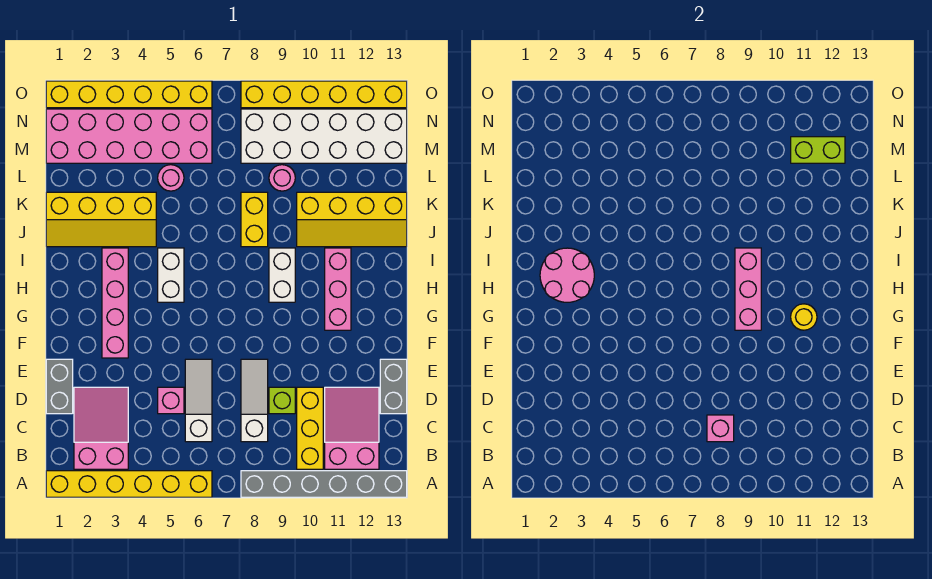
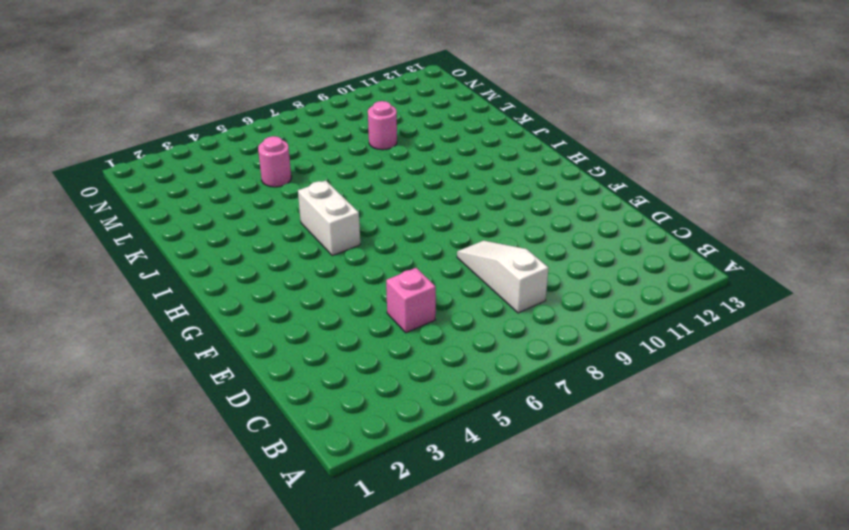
none -> yellow 1x6 brick [46,471,212,497]
none -> grey 1x6 brick [241,471,407,497]
none -> pink 2x3 slope [74,387,128,469]

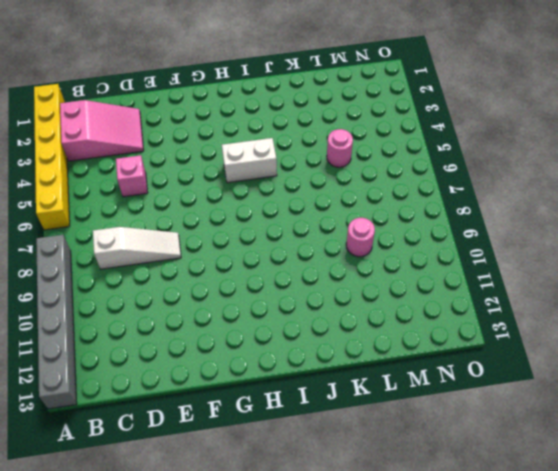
none -> yellow 1x3 brick [297,387,323,469]
none -> pink 2x3 slope [325,387,379,469]
none -> white 1x3 slope [185,359,212,442]

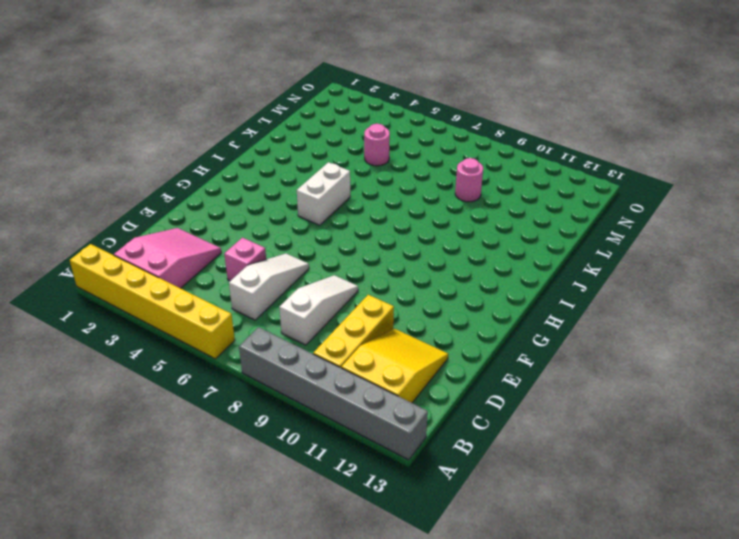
yellow 2x3 slope [341,329,448,403] -> pink 2x3 slope [325,387,379,469]
none -> grey 1x2 brick [46,359,73,414]
none -> lime 1x1 brick [269,387,295,414]
none -> grey 1x2 brick [380,359,407,414]

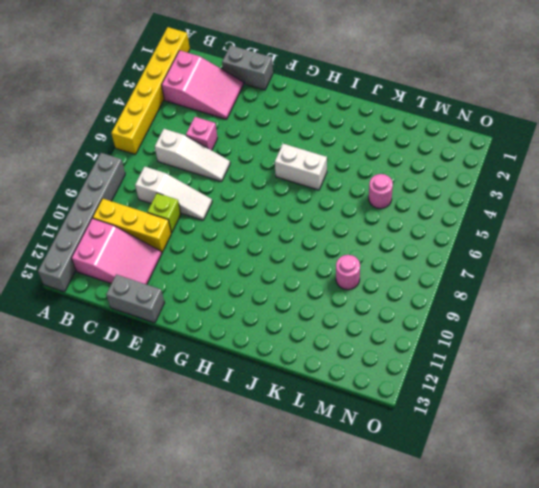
none -> pink 1x4 brick [102,248,128,358]
none -> pink 1x3 brick [325,248,351,330]
none -> white 1x2 brick [269,248,295,302]

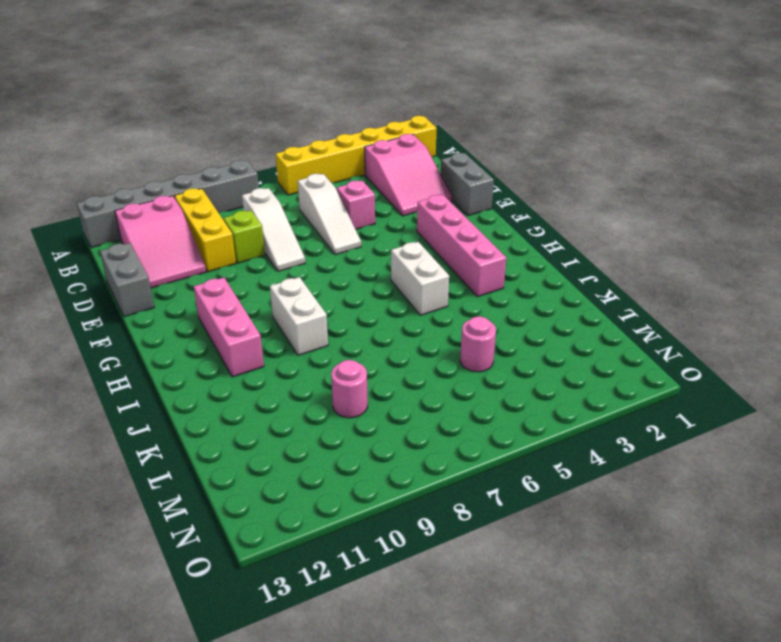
none -> yellow 2x4 slope [46,192,156,247]
none -> yellow 1x2 brick [241,192,268,247]
none -> yellow 2x4 slope [297,192,407,247]

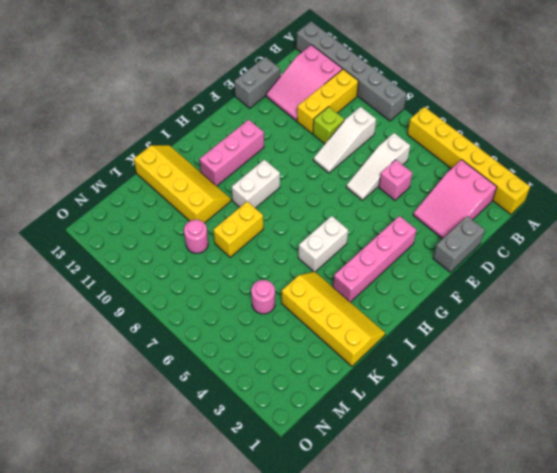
none -> pink 2x6 brick [46,109,212,163]
none -> white 2x6 brick [241,109,407,163]
none -> yellow 1x6 brick [46,81,212,108]

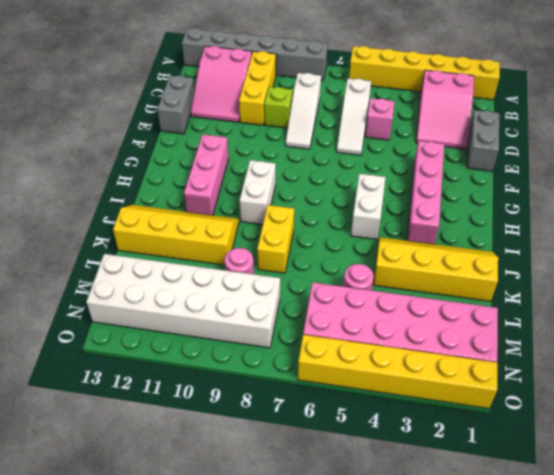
none -> yellow 1x6 brick [241,81,407,108]
none -> pink 1x1 brick [707,415,734,442]
none -> pink 1x3 brick [735,248,761,330]

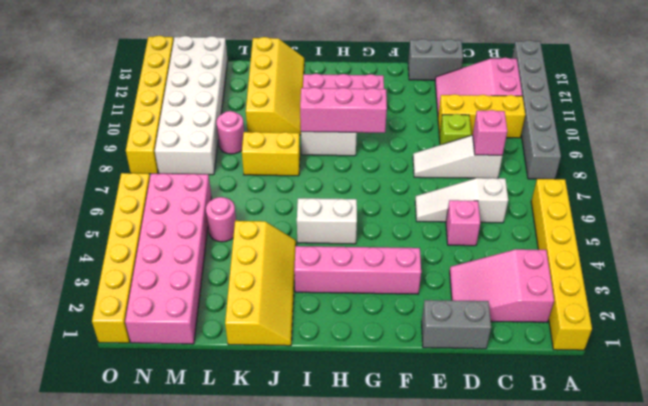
none -> yellow 1x1 round brick [791,304,817,330]
none -> pink 2x2 round brick [540,248,594,302]
none -> lime 1x2 brick [791,137,845,163]

